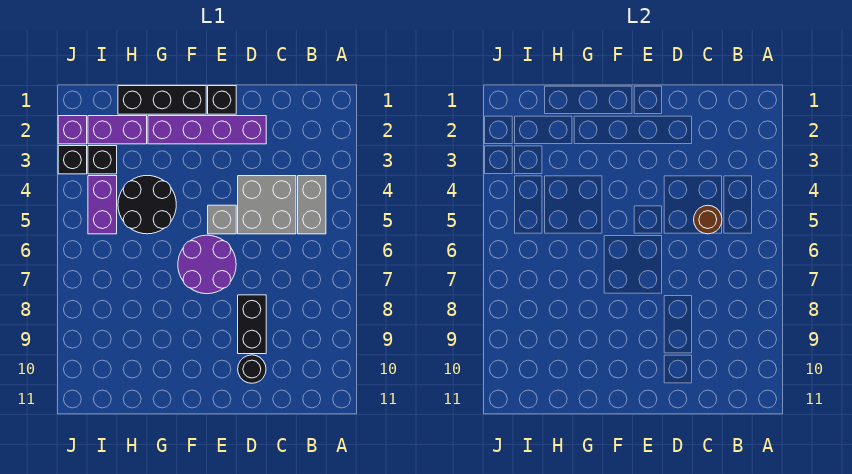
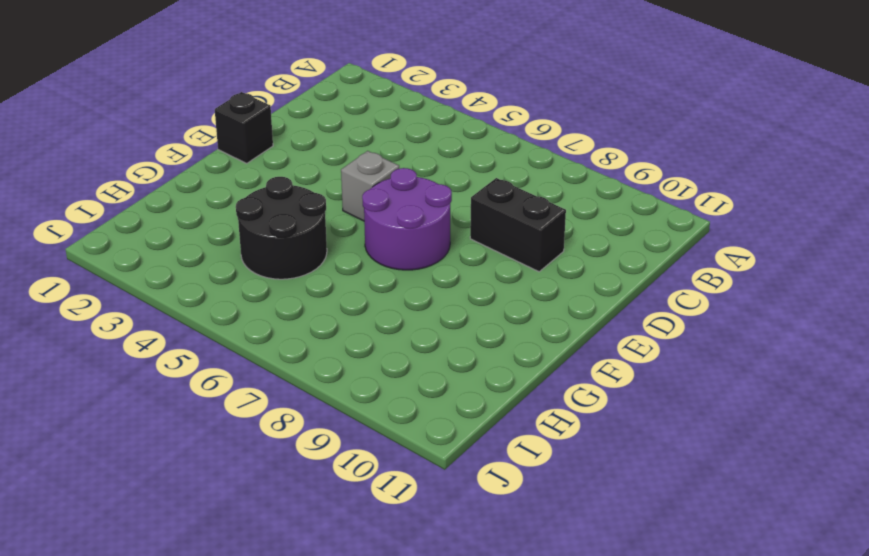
none -> grey 1x2 brick [298,176,326,234]
none -> grey 2x2 brick [238,176,296,234]
none -> purple 1x4 brick [148,116,266,144]

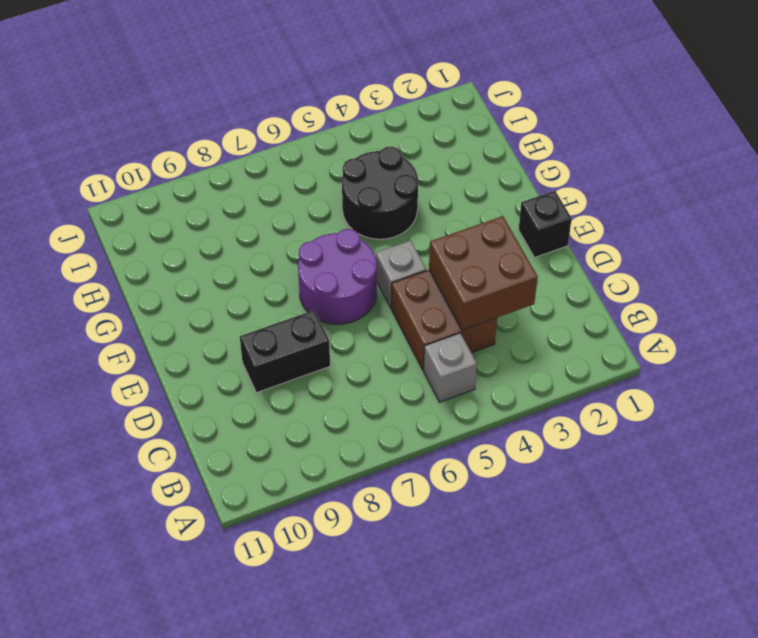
grey 1x1 brick [424,333,477,402] -> grey 1x2 brick [298,176,326,234]
brown 2x2 brick [429,216,538,330] -> none
brown 2x2 brick [391,270,497,370] -> grey 2x2 brick [238,176,296,234]
none -> purple 1x4 brick [148,116,266,144]
none -> black 1x1 round brick [238,355,266,383]
none -> black 1x3 brick [118,86,206,114]

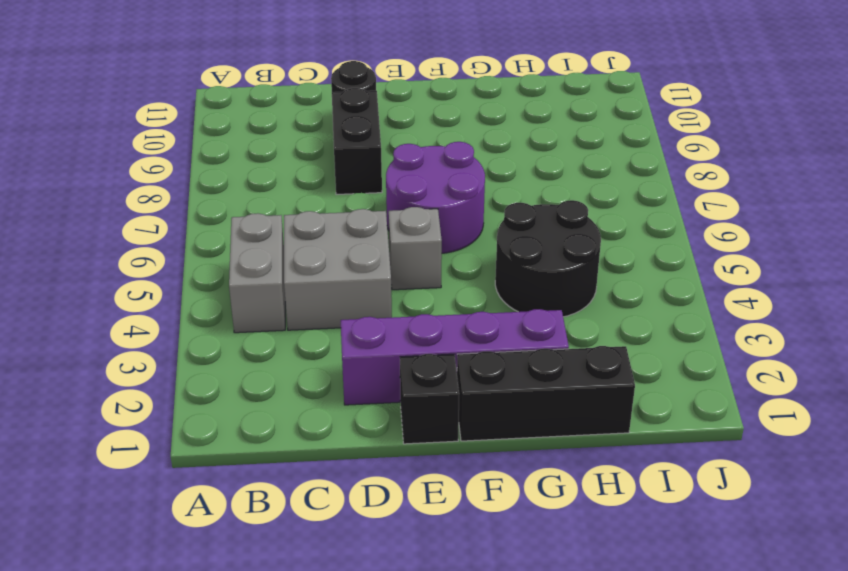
none -> purple 1x2 brick [88,116,147,144]
none -> black 1x1 brick [88,146,117,174]
none -> purple 1x2 brick [88,176,117,234]

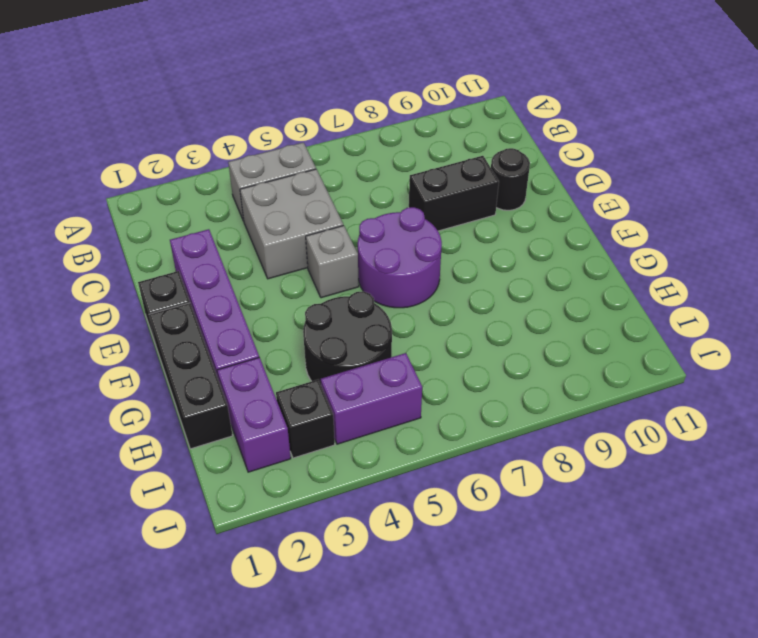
none -> purple 1x1 brick [58,116,87,144]
none -> black 1x1 brick [58,146,87,174]
none -> brown 1x1 round brick [694,205,722,234]

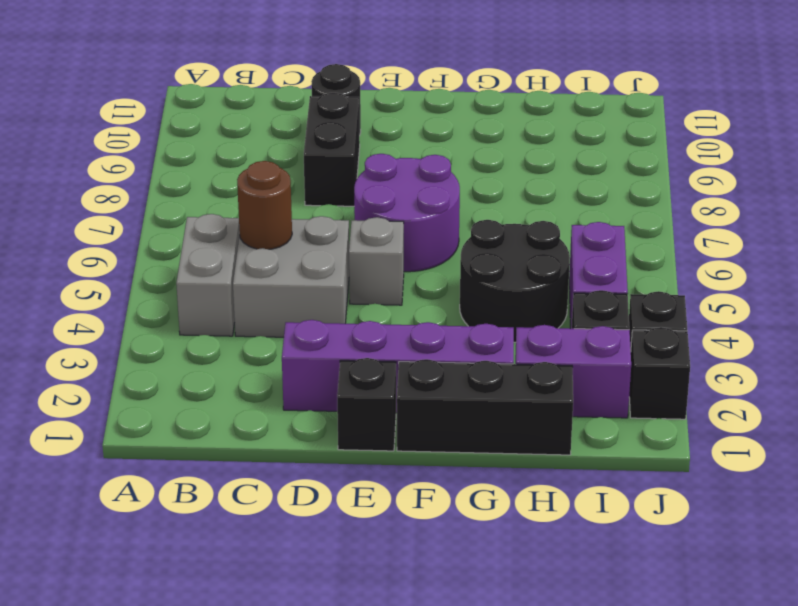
black 1x1 brick [629,327,690,419] -> purple 1x1 brick [58,116,87,144]

